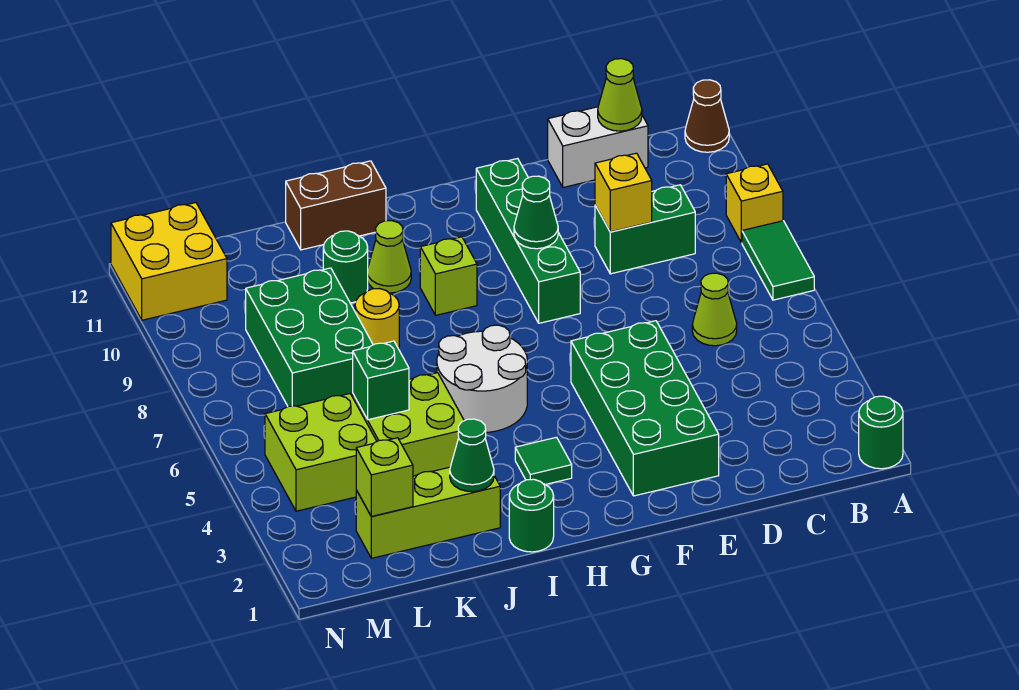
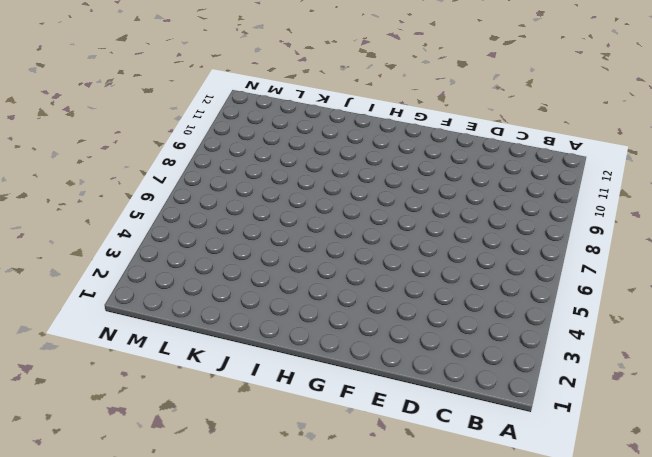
none -> green 1x1 round brick [859,396,903,469]
none -> green 1x2 tile [742,221,814,300]
none -> yellow 1x1 brick [726,164,783,243]

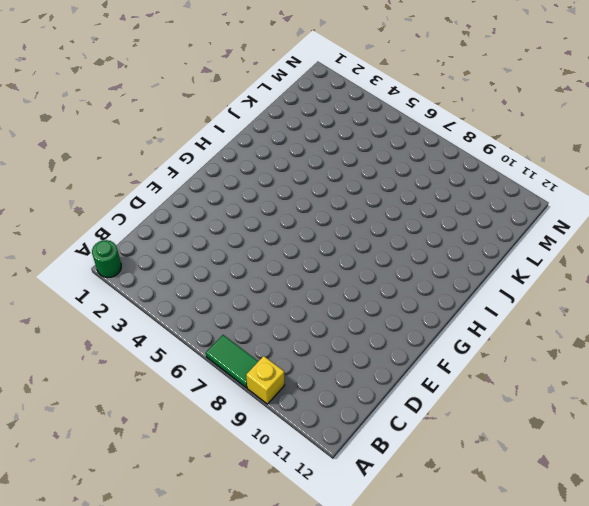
none -> brown 1x1 cone [685,80,729,152]
none -> lime 1x1 cone [692,273,737,346]
none -> green 1x2 brick [595,185,695,274]

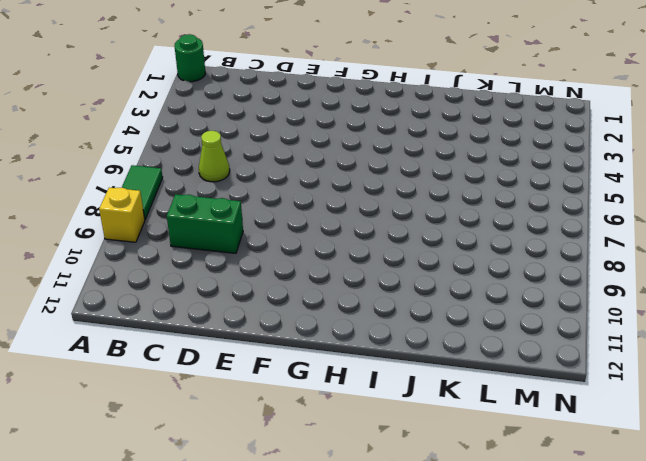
none -> brown 1x1 cone [685,80,729,152]
none -> white 1x2 brick [548,107,648,187]
none -> green 2x4 brick [571,321,719,496]

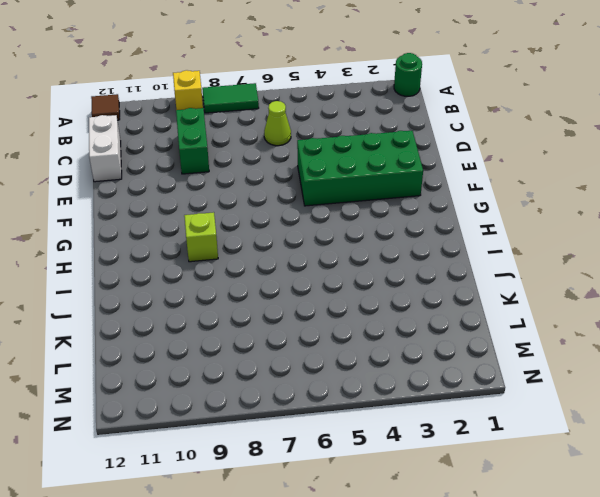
brown 1x1 tile [91,94,120,120] -> brown 1x1 cone [685,80,729,152]
none -> green 1x4 brick [476,158,580,323]
none -> green 1x1 tile [515,437,572,484]
none -> white 2x2 round brick [437,325,527,432]

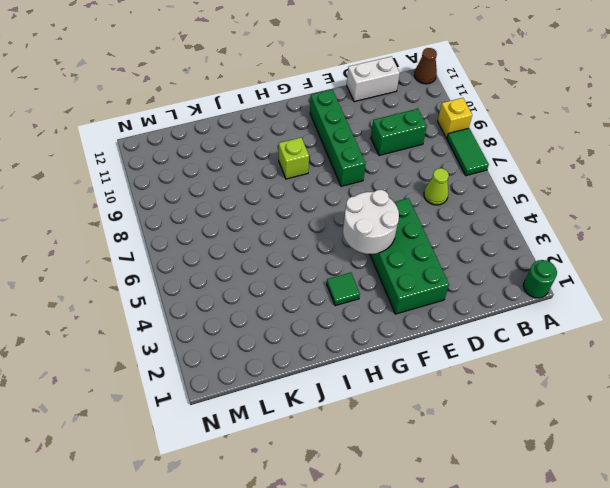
white 2x2 round brick [343,190,399,254] -> white 2x2 round brick moved to [437,325,527,432]
none -> green 1x1 round brick [509,479,554,552]
none -> lime 1x1 cone [368,221,411,293]
none -> brown 1x2 brick [286,161,386,250]

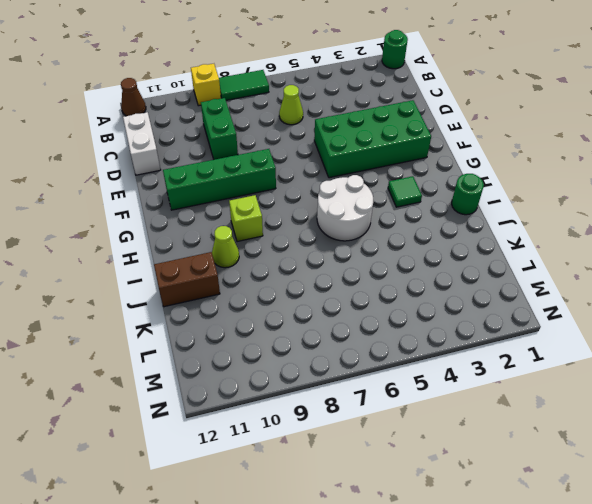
brown 1x2 brick [154,252,220,307] -> brown 1x2 brick turned to [286,161,386,250]
none -> lime 1x3 brick [356,467,500,558]
none -> lime 2x2 brick [353,373,464,476]
none -> yellow 1x1 round brick [355,289,399,349]

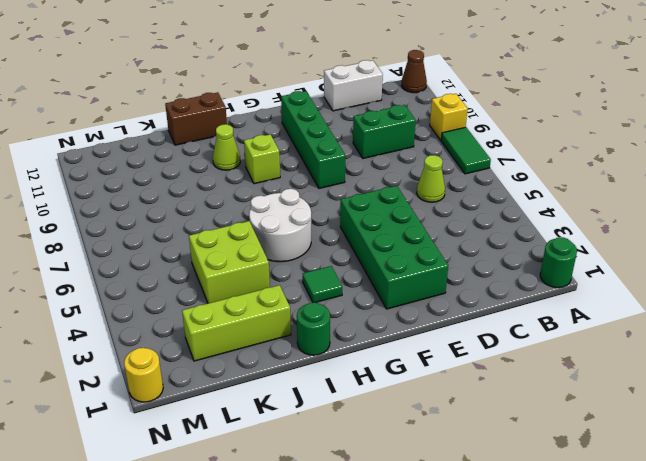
yellow 1x1 round brick [124,348,163,402] -> yellow 1x1 round brick moved to [355,289,399,349]
none -> green 1x1 round brick [323,231,368,303]
none -> green 2x3 brick [246,268,373,406]
none -> lime 2x2 brick [265,394,377,511]

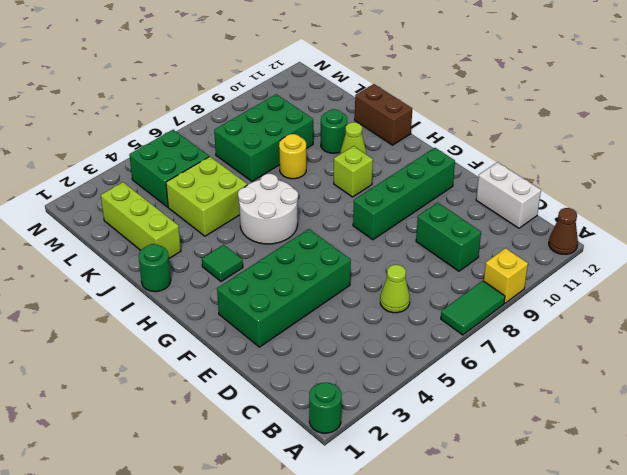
green 2x2 brick [129,130,209,207] -> lime 2x2 brick [265,394,377,511]
none -> yellow 2x2 brick [111,203,227,320]
none -> lime 1x1 cone [598,59,642,131]
none -> yellow 1x1 brick [595,153,652,232]

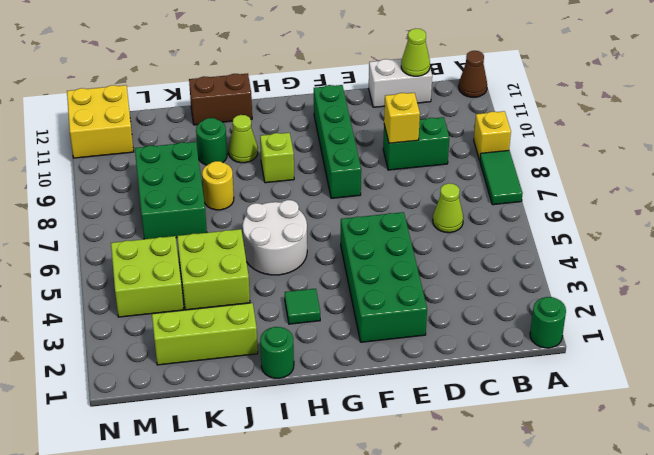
none -> green 1x1 cone [514,176,558,249]
none -> green 1x1 cone [450,419,494,492]
none -> green 1x1 brick [353,341,409,420]

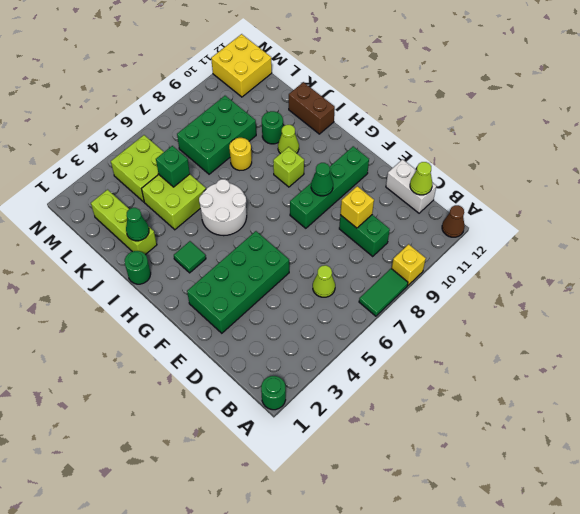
none -> lime 1x1 brick [356,438,413,516]

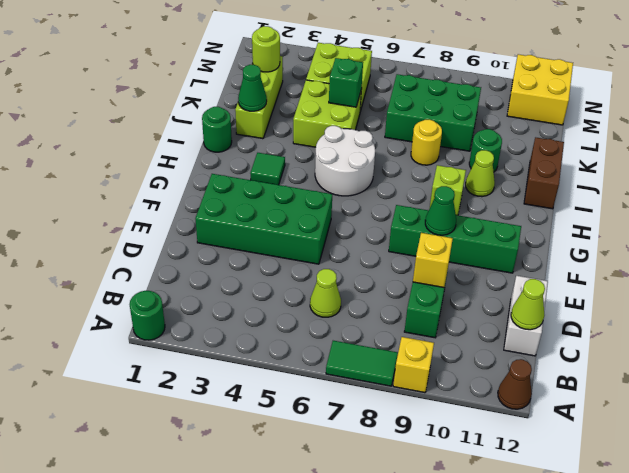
lime 1x1 round brick [252,26,280,72] -> lime 1x1 brick [356,438,413,516]

